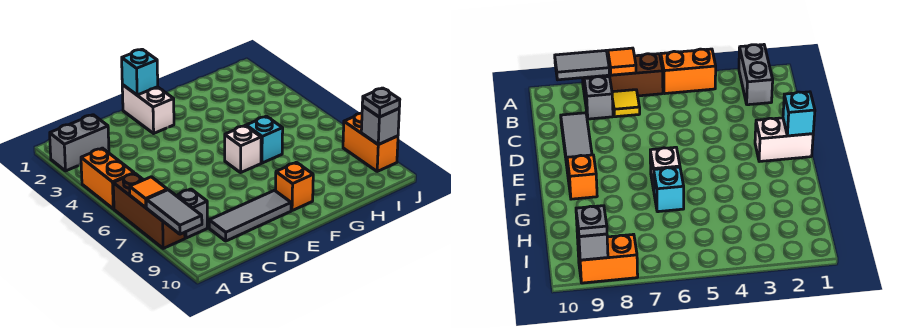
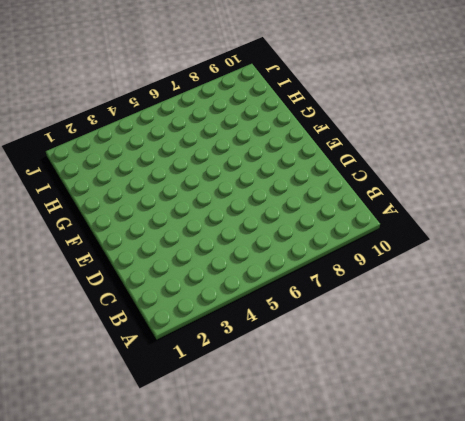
none -> grey 1x2 brick [50,115,109,171]
none -> orange 1x2 brick [81,148,134,209]
none -> brown 1x3 brick [113,173,185,249]

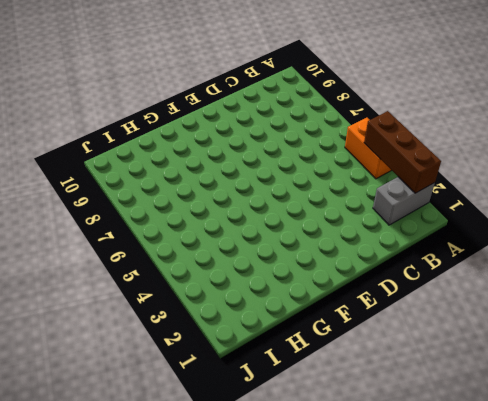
brown 1x3 brick [364,111,441,193] -> brown 1x3 brick moved to [113,173,185,249]
none -> yellow 1x1 tile [612,90,640,117]
none -> grey 1x1 brick [176,189,207,238]
none -> grey 1x3 tile [209,190,291,241]

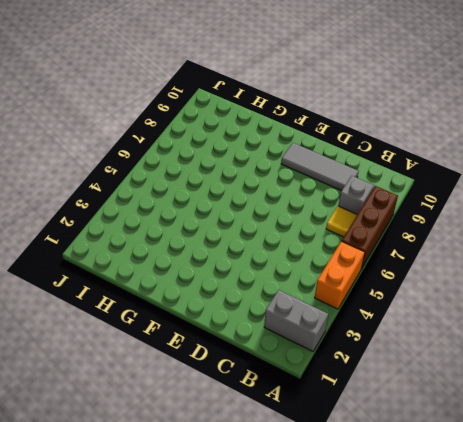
none -> white 1x2 brick [122,85,174,133]
none -> white 1x1 brick [225,126,261,173]
none -> orange 1x1 brick [276,162,313,211]

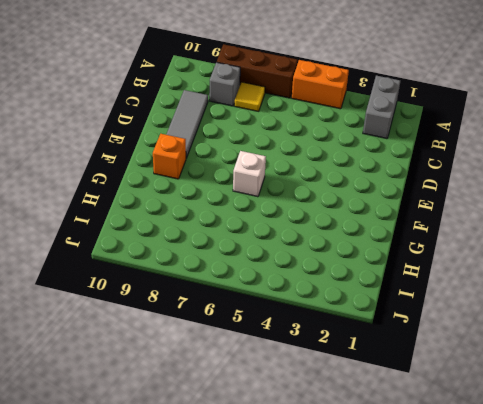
none -> white 1x2 brick [122,85,174,133]
none -> cyan 1x1 brick [246,116,283,163]
none -> orange 1x2 brick [343,113,398,171]

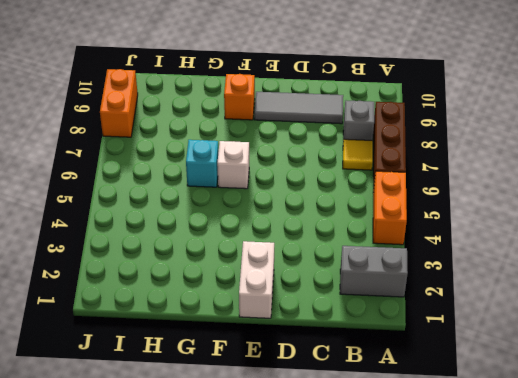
none -> orange 1x1 tile [130,177,167,208]
none -> grey 1x2 tile [146,190,202,234]
none -> cyan 1x1 brick [122,49,158,95]

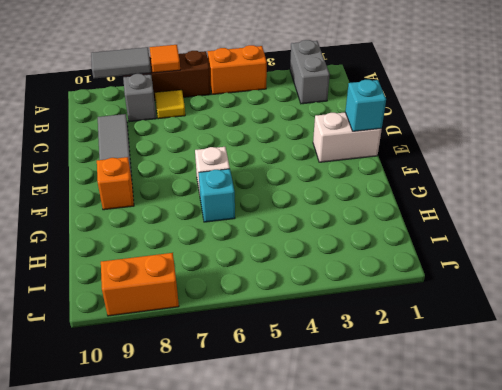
none -> grey 1x1 brick [361,106,399,145]
none -> grey 1x1 plate [362,88,400,117]

